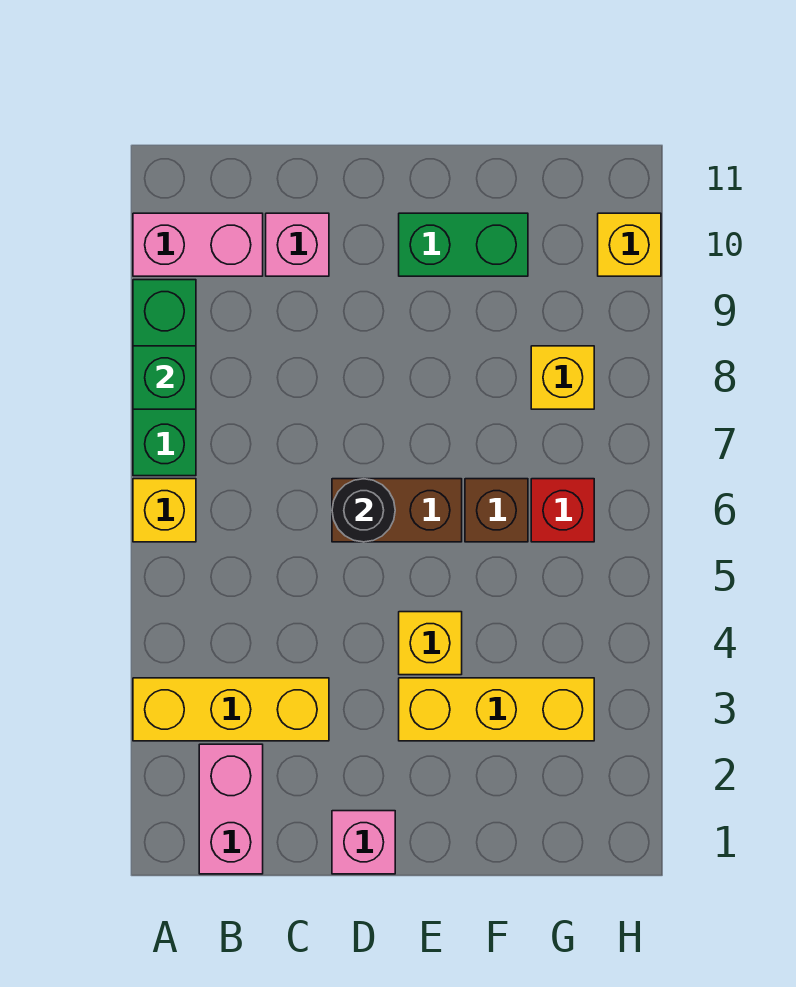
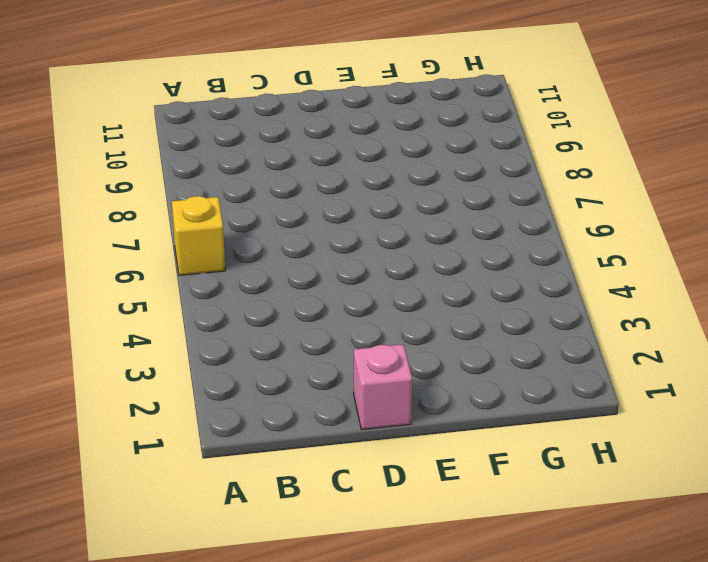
none -> yellow 1x3 brick [133,678,329,741]
none -> green 1x3 brick [133,280,196,476]
none -> pink 1x2 brick [133,213,263,276]

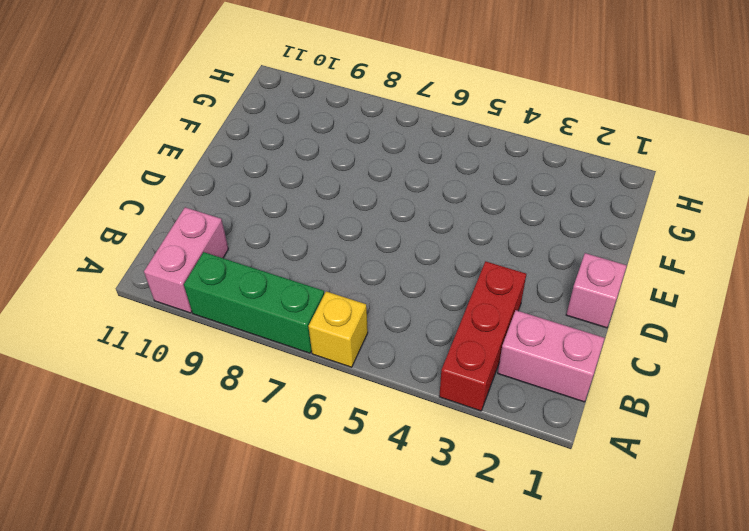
red 1x3 brick [439,261,526,411] -> yellow 1x3 brick [133,678,329,741]
none -> pink 1x1 brick [266,213,329,276]
none -> brown 1x2 brick [332,479,462,542]
none -> yellow 1x3 brick [399,678,594,741]

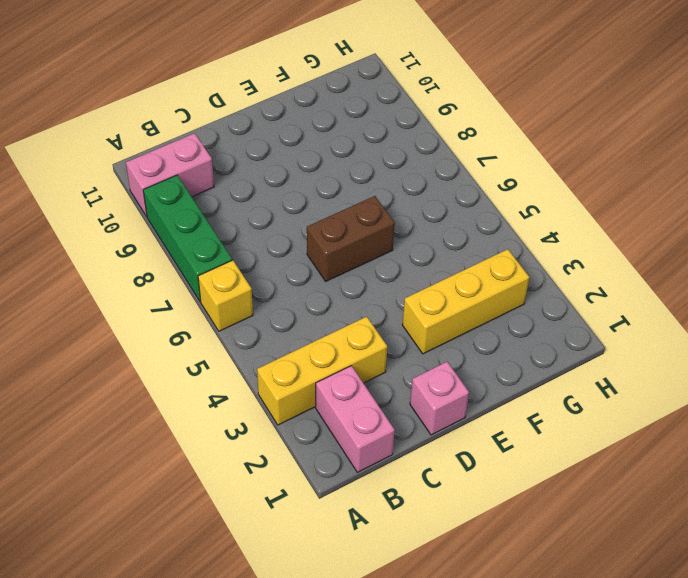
none -> pink 1x1 brick [266,213,329,276]
none -> yellow 1x1 brick [399,612,462,675]
none -> green 1x2 brick [399,213,528,276]

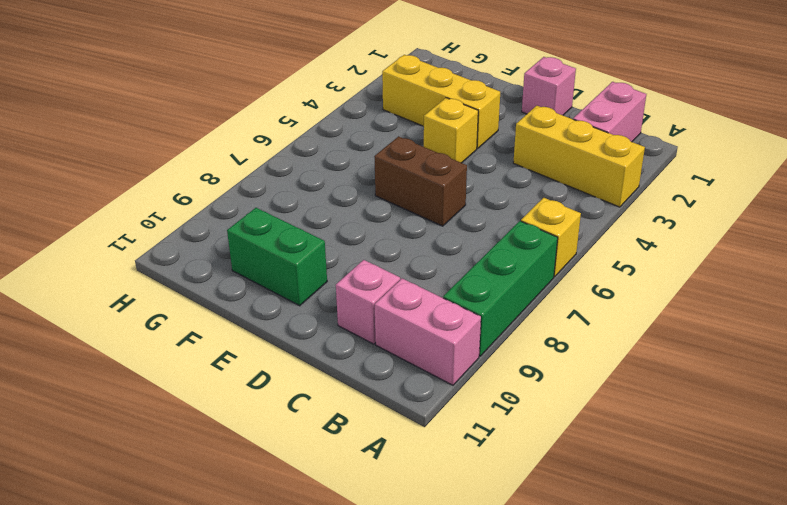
none -> brown 1x1 brick [465,479,528,542]
none -> red 1x1 brick [531,479,594,542]
none -> yellow 1x1 brick [531,346,594,409]

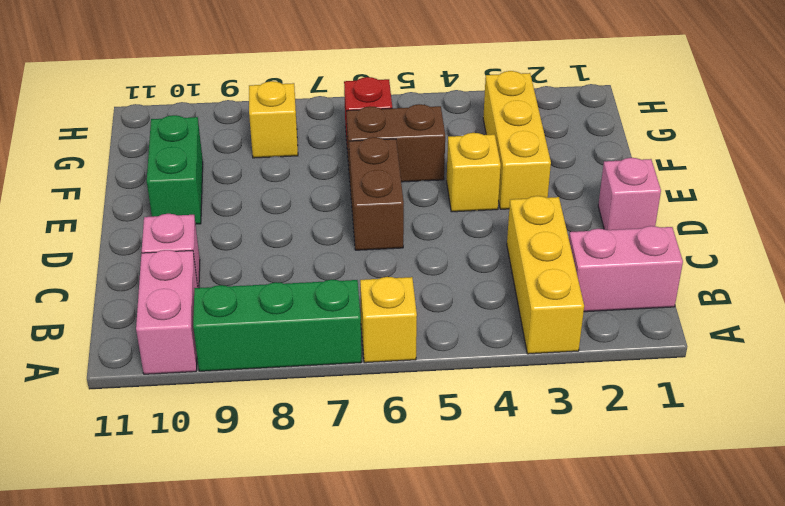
brown 1x2 brick [346,104,445,182] -> brown 1x1 brick [465,479,528,542]
none -> yellow 1x1 brick [598,213,661,276]
none -> green 1x1 brick [133,346,196,409]
none -> black 1x1 round brick [332,479,395,542]

